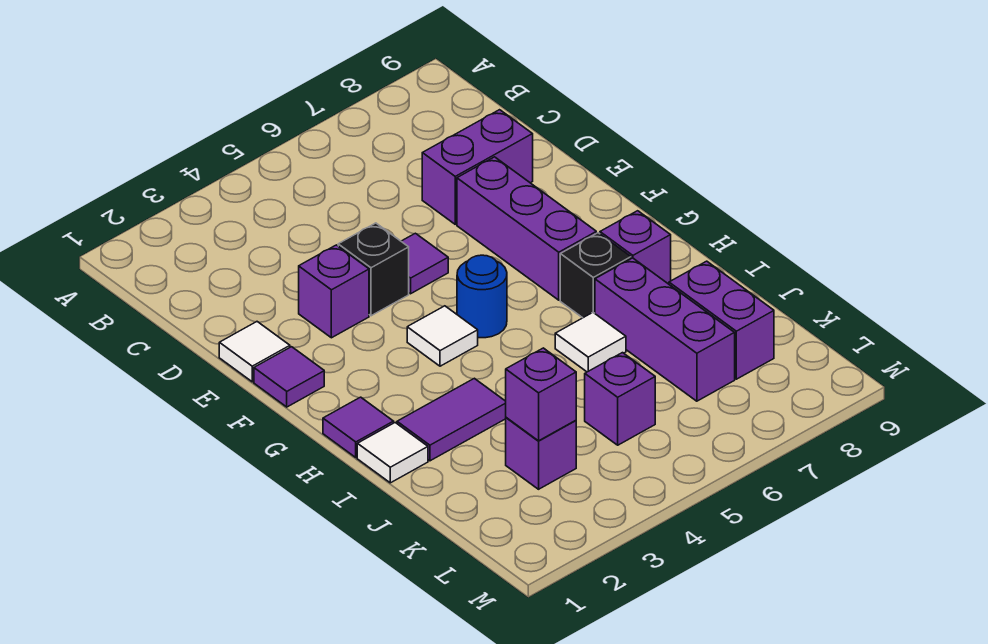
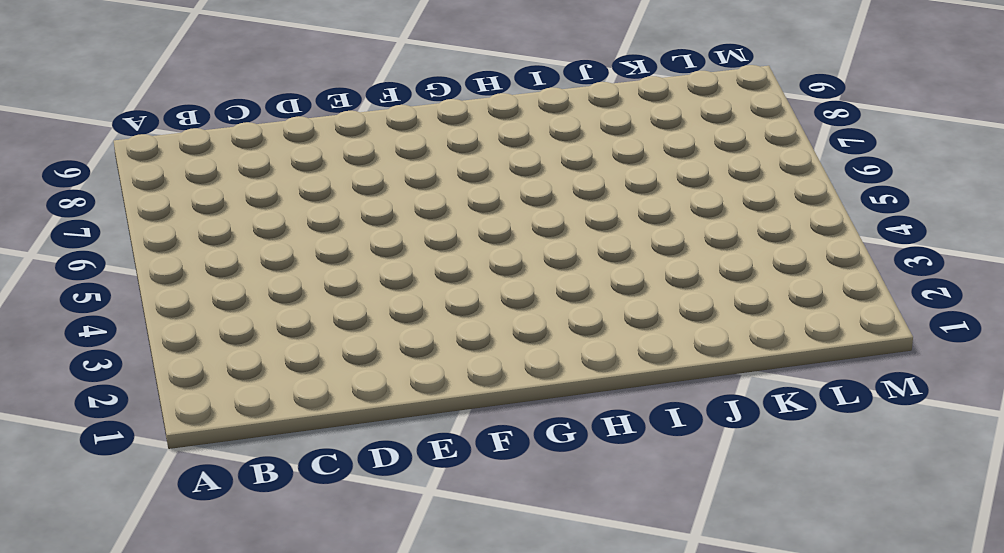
none -> purple 1x2 brick [422,110,533,224]
none -> white 1x1 tile [219,322,290,382]
none -> purple 1x1 brick [299,245,369,338]

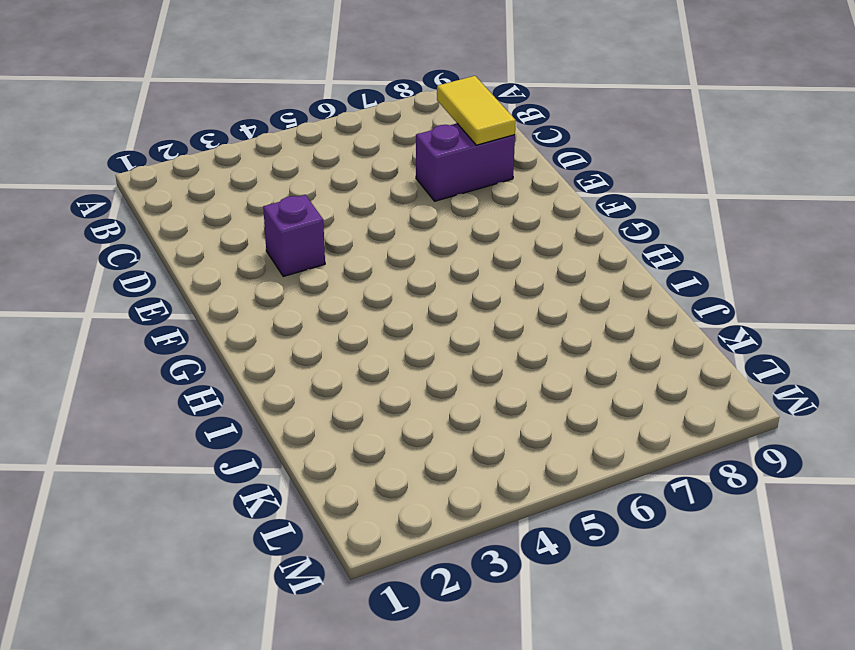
yellow 1x2 tile [437,76,516,145] -> none
none -> white 1x1 tile [219,322,290,382]
none -> black 1x1 brick [338,223,409,316]
none -> purple 1x1 tile [401,233,448,294]

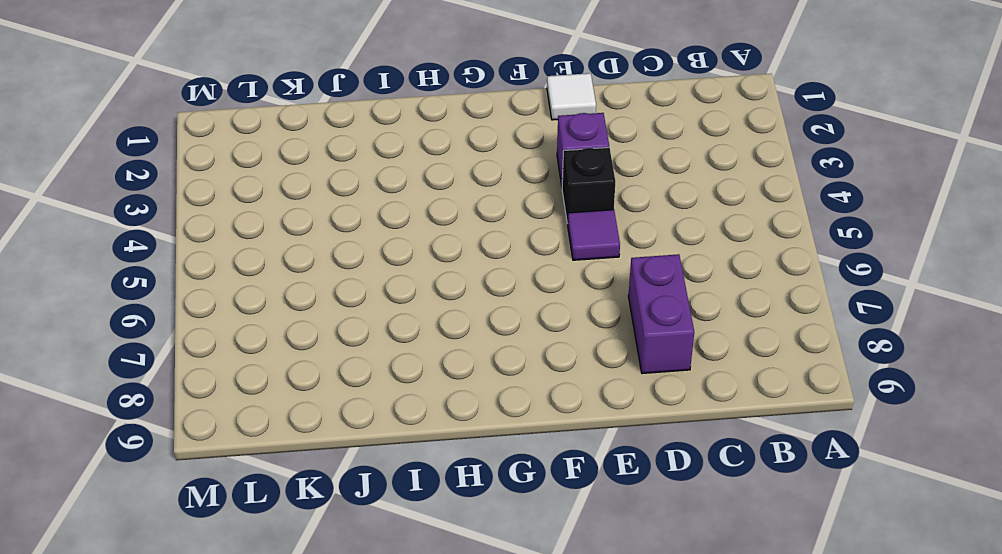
none -> purple 1x3 brick [457,157,596,300]
none -> purple 1x1 tile [254,347,324,407]
none -> white 1x1 tile [407,306,478,366]

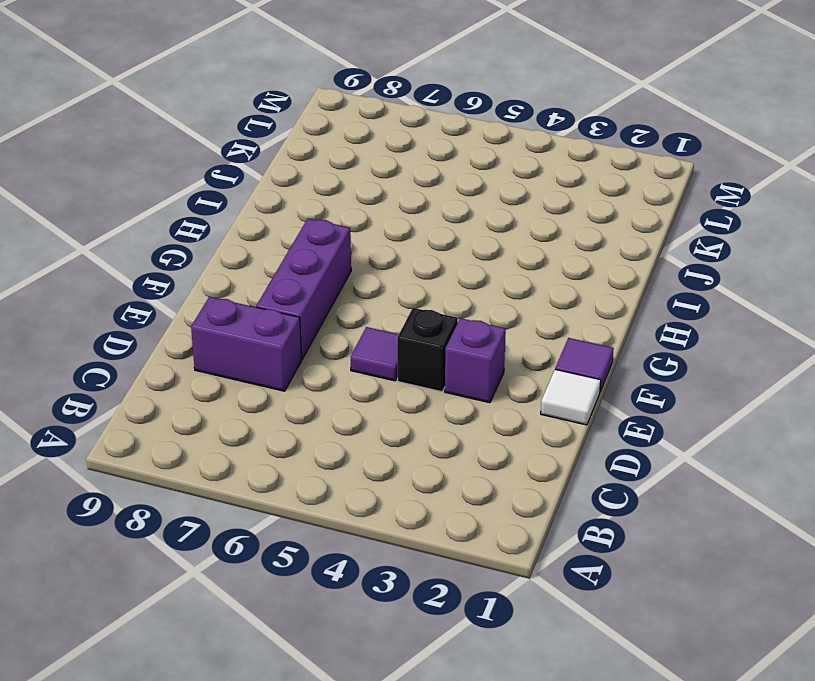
none -> white 1x1 tile [407,306,478,366]
none -> blue 1x1 round brick [457,255,507,338]
none -> purple 1x1 tile [323,397,394,457]

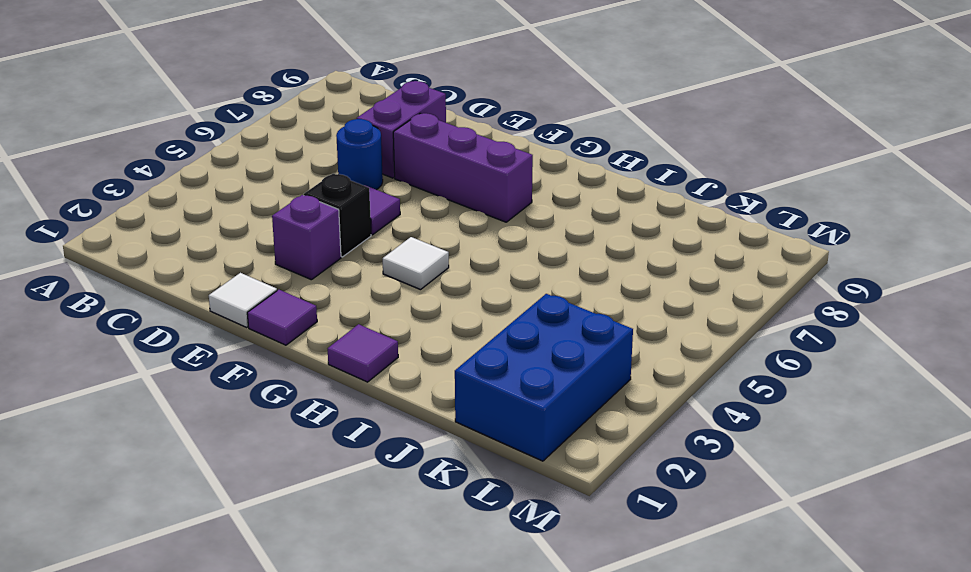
blue 1x1 round brick [336,119,383,190] -> blue 1x1 round brick moved to [457,255,507,338]
blue 2x3 brick [455,294,633,461] -> purple 1x1 brick [506,418,576,489]
none -> black 1x1 brick [560,233,631,318]
none -> purple 1x1 brick [600,211,671,284]
none -> white 1x1 tile [357,423,428,483]

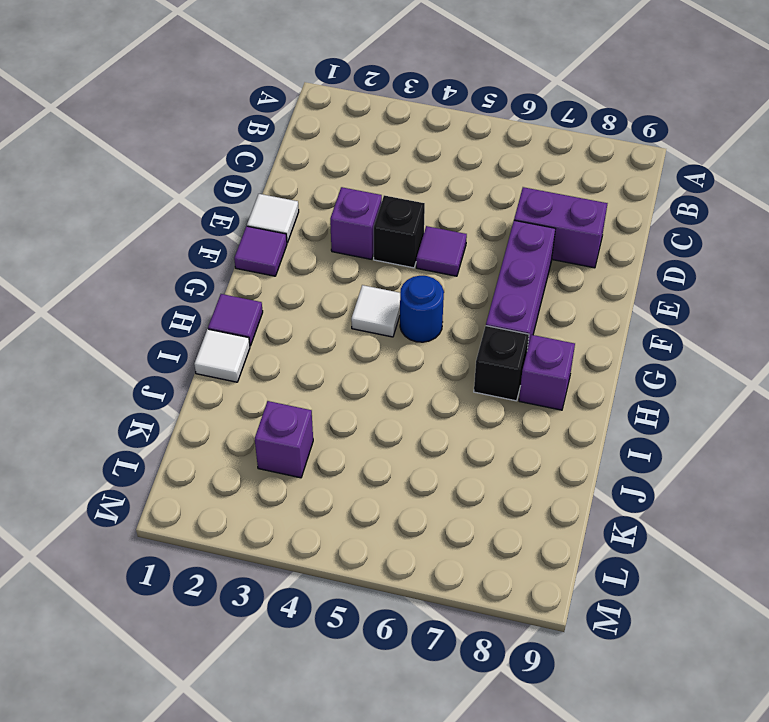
none -> purple 1x2 tile [397,378,506,461]
none -> white 1x1 tile [555,313,626,372]
none -> purple 1x3 brick [595,258,735,401]

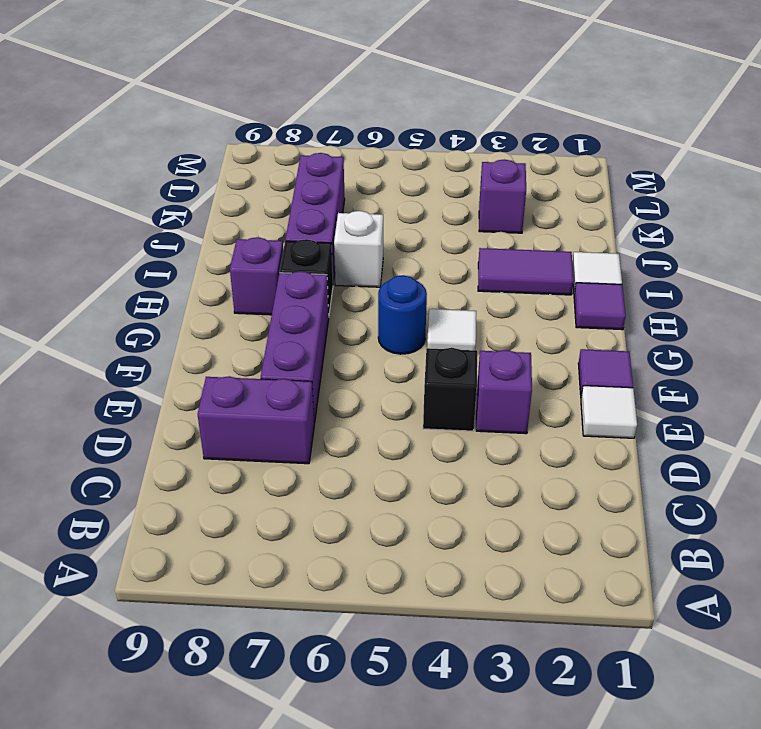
white 1x1 brick [334,211,383,287] -> white 1x1 tile [555,313,626,372]
none -> purple 1x1 tile [401,233,448,294]
none -> purple 1x2 brick [669,261,774,379]
none -> purple 1x1 brick [585,353,655,445]

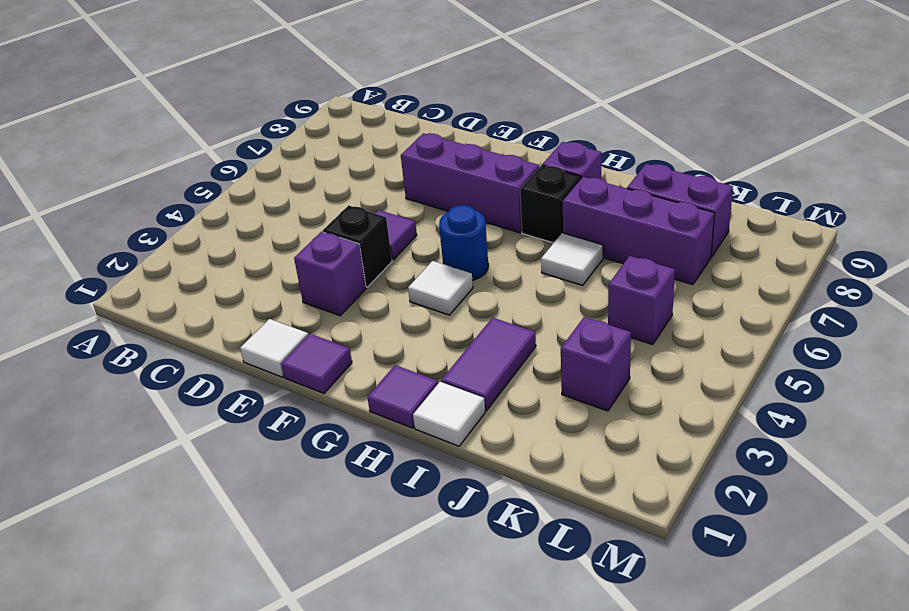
none -> purple 1x2 brick [422,110,533,224]
none -> purple 1x1 brick [506,348,576,441]

